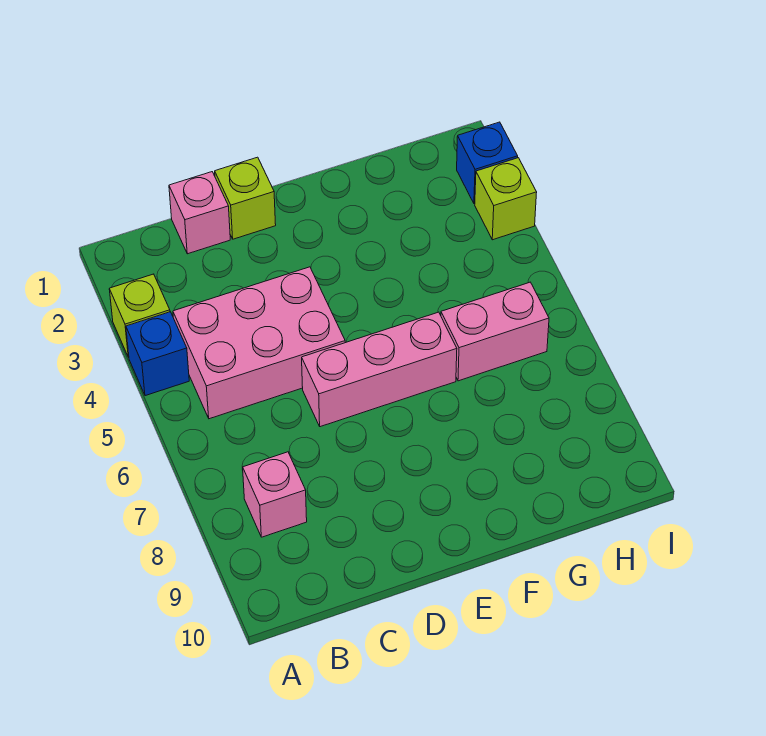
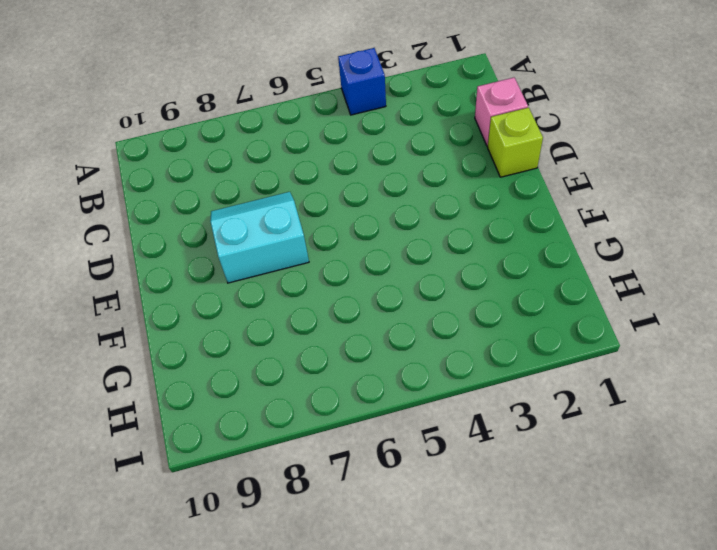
cyan 2x2 slope [210,192,309,283] -> none
none -> lime 1x1 brick [109,274,170,357]
none -> pink 2x3 brick [173,267,345,419]

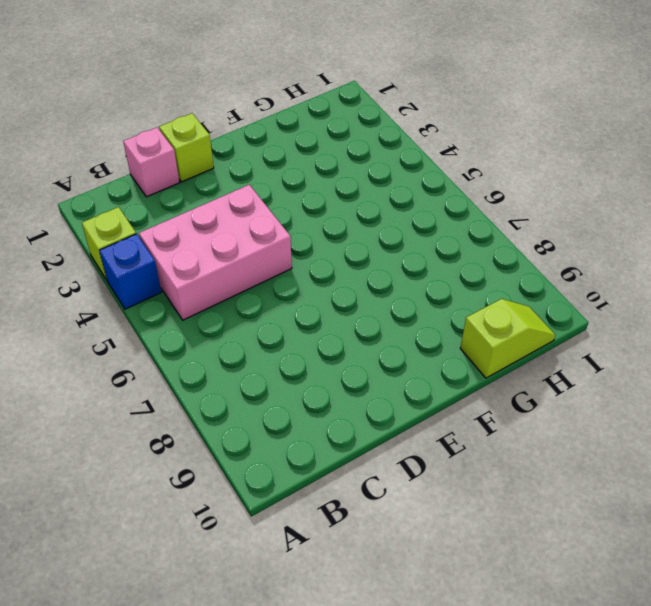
lime 1x2 slope [460,299,555,378] -> none
none -> pink 1x1 brick [243,452,307,537]
none -> pink 1x3 brick [302,312,457,427]

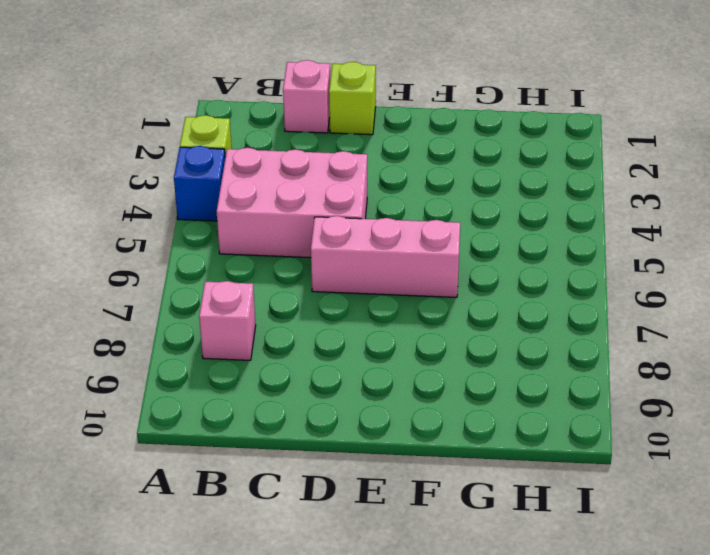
none -> pink 1x2 brick [441,282,549,381]
none -> blue 1x1 brick [457,122,518,204]

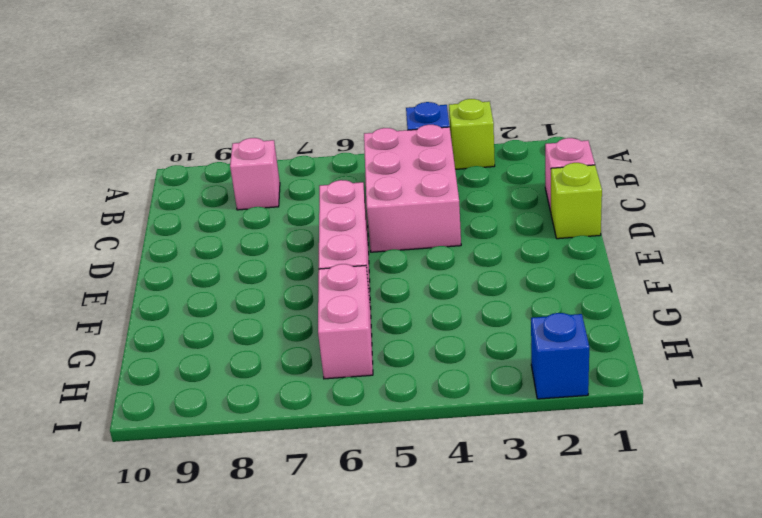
none -> lime 1x1 brick [475,158,537,240]

